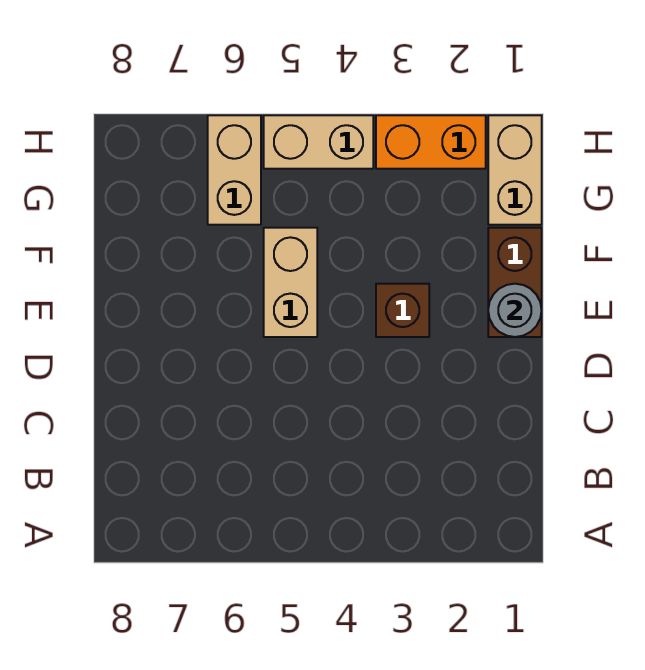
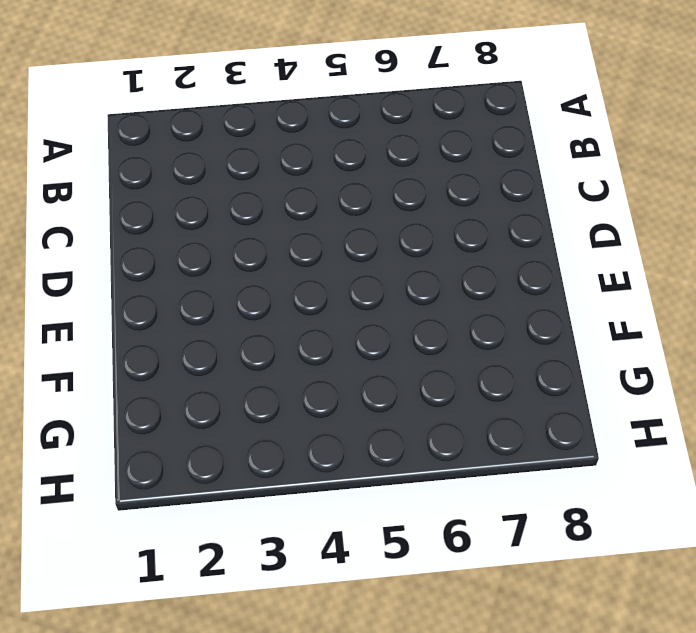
none -> brown 1x2 brick [488,228,542,337]
none -> brown 1x1 brick [376,284,429,337]

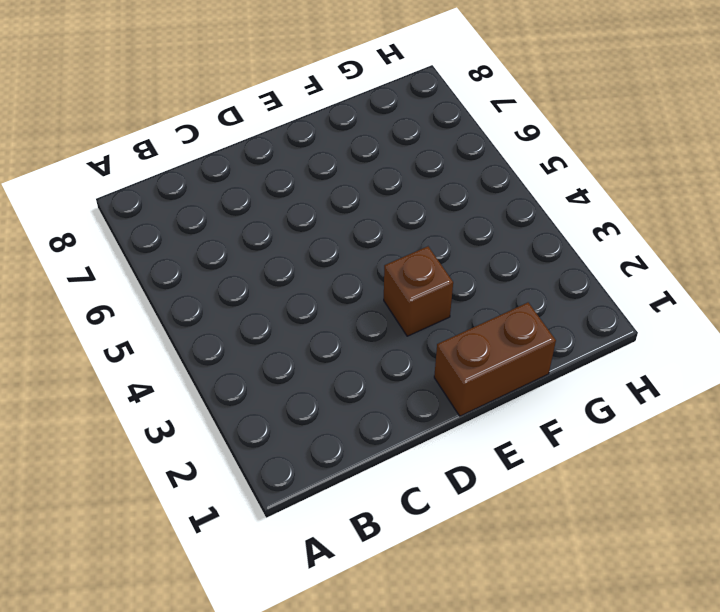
none -> tan 1x2 brick [264,228,317,337]
none -> tan 1x2 brick [488,115,542,225]

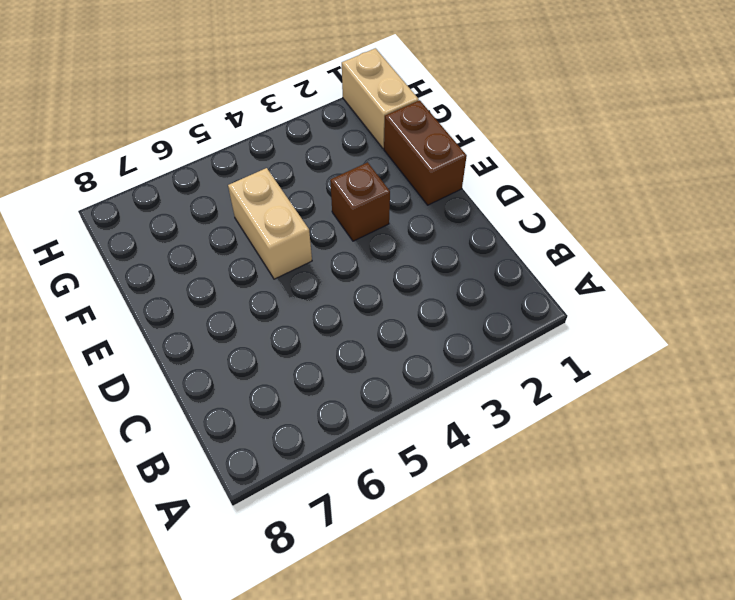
none -> tan 1x2 brick [208,115,261,225]
none -> orange 1x2 brick [376,115,486,169]

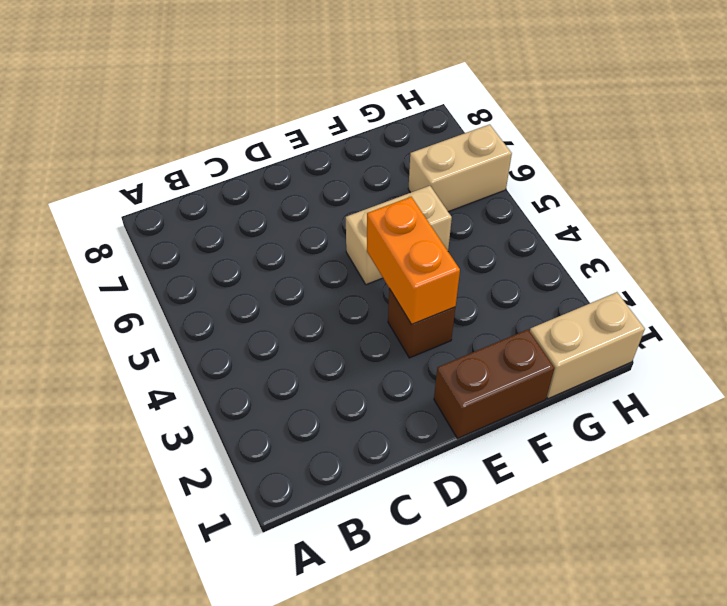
orange 1x2 brick [367,197,460,324] -> orange 1x2 brick moved to [376,115,486,169]
none -> tan 1x2 brick [264,115,373,169]
none -> grey 1x1 round brick [488,284,542,337]

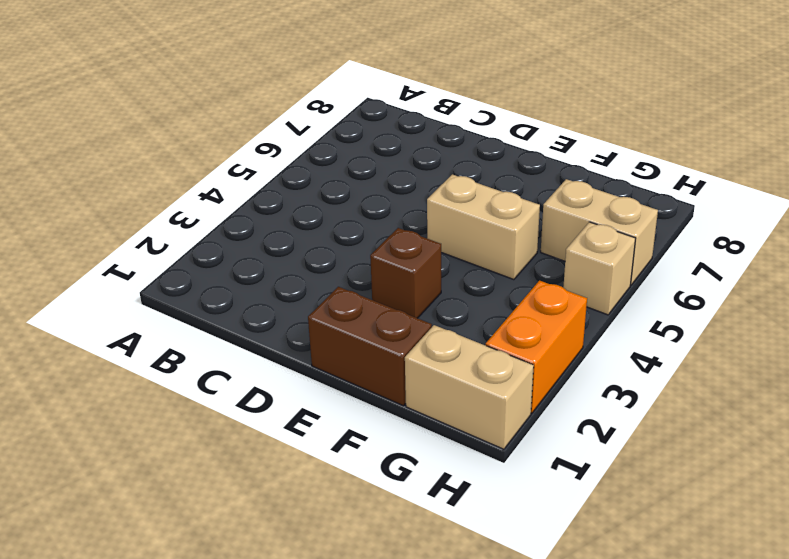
tan 1x1 brick [563,222,636,315] -> tan 1x2 brick [264,115,373,169]
none -> grey 1x1 round brick [488,284,542,337]

